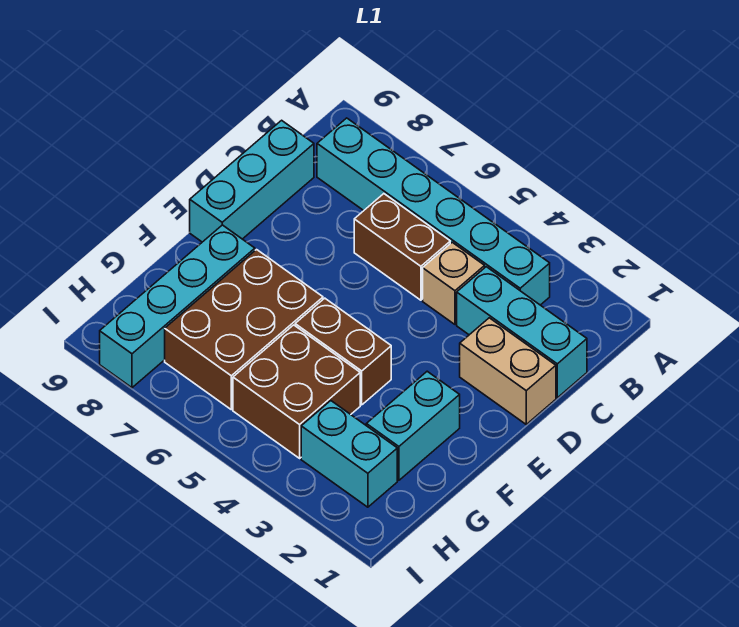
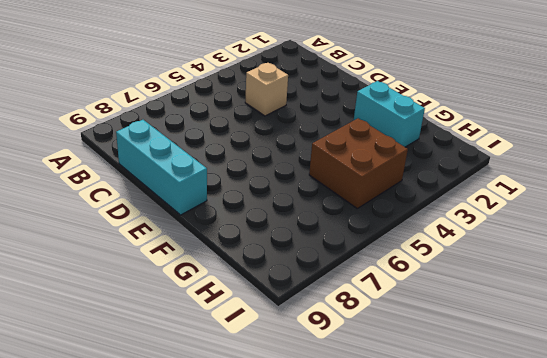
none -> cyan 1x6 brick [317,118,550,305]
none -> cyan 1x3 brick [457,267,587,398]
none -> brown 1x2 brick [354,194,450,300]

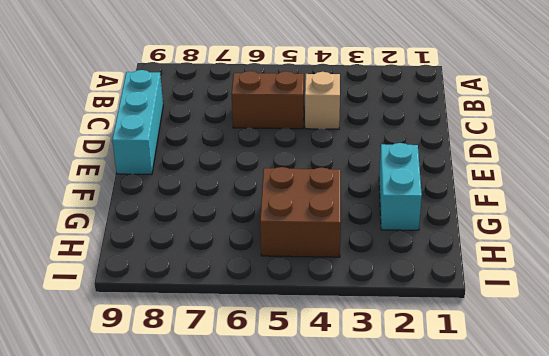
none -> cyan 1x6 brick [317,118,550,305]
none -> cyan 1x3 brick [457,267,587,398]
none -> tan 1x2 brick [460,318,556,424]

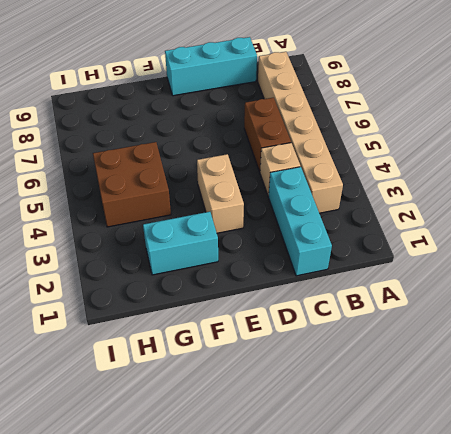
tan 1x6 brick [258,52,343,213] -> cyan 1x6 brick [317,118,550,305]
tan 1x2 brick [197,154,244,233] -> tan 1x2 brick moved to [460,318,556,424]
none -> brown 1x2 brick [295,298,391,405]
none -> brown 2x3 brick [165,250,323,410]
none -> cyan 1x4 brick [100,225,255,388]

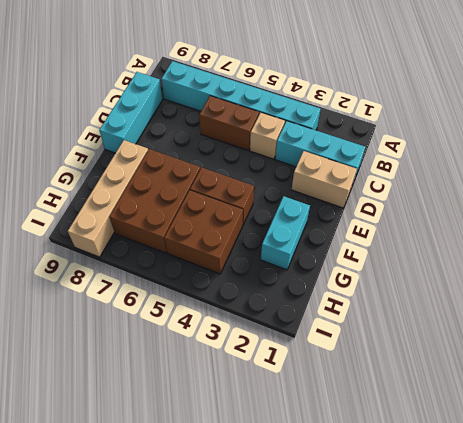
tan 1x4 brick [68,140,148,257] -> cyan 1x4 brick [100,225,255,388]
none -> cyan 1x2 brick [301,401,397,507]

